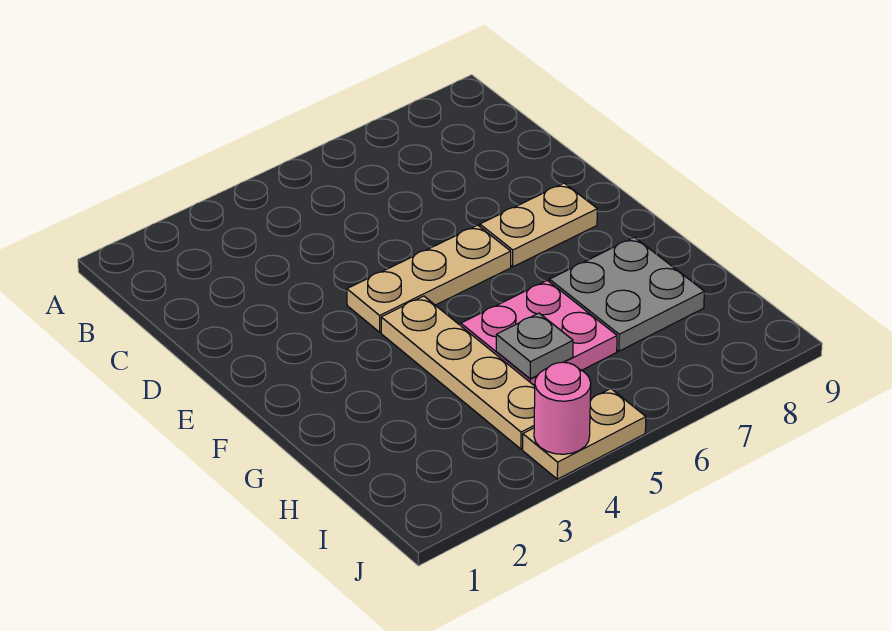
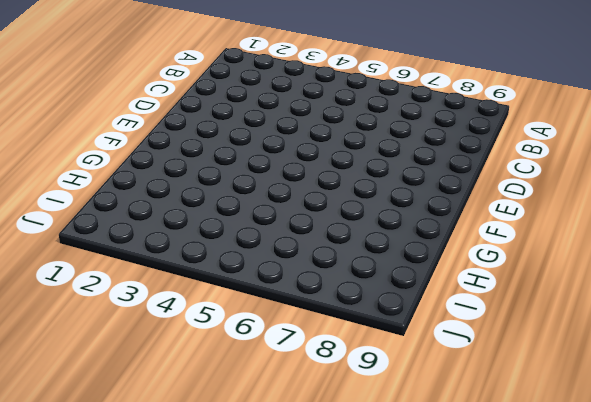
none -> tan 1x3 plate [347,225,511,332]
none -> tan 1x2 plate [480,183,597,267]

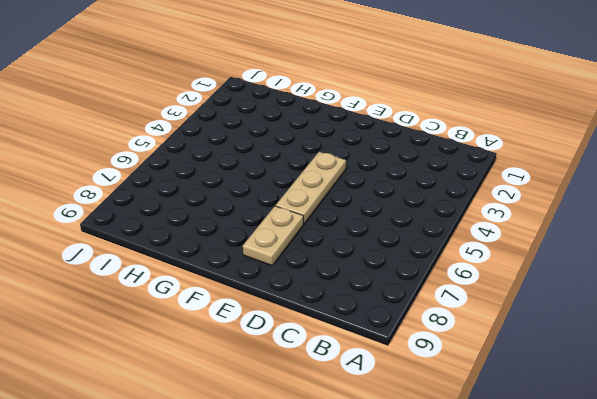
none -> tan 1x4 plate [381,296,535,449]
none -> pink 2x2 plate [461,280,617,386]

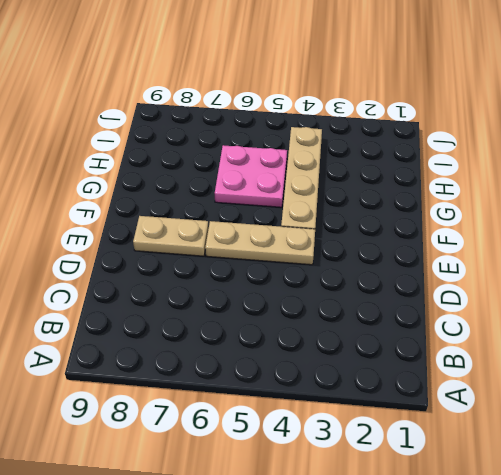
none -> grey 2x2 plate [550,237,704,351]
none -> tan 1x2 plate [523,389,646,479]

